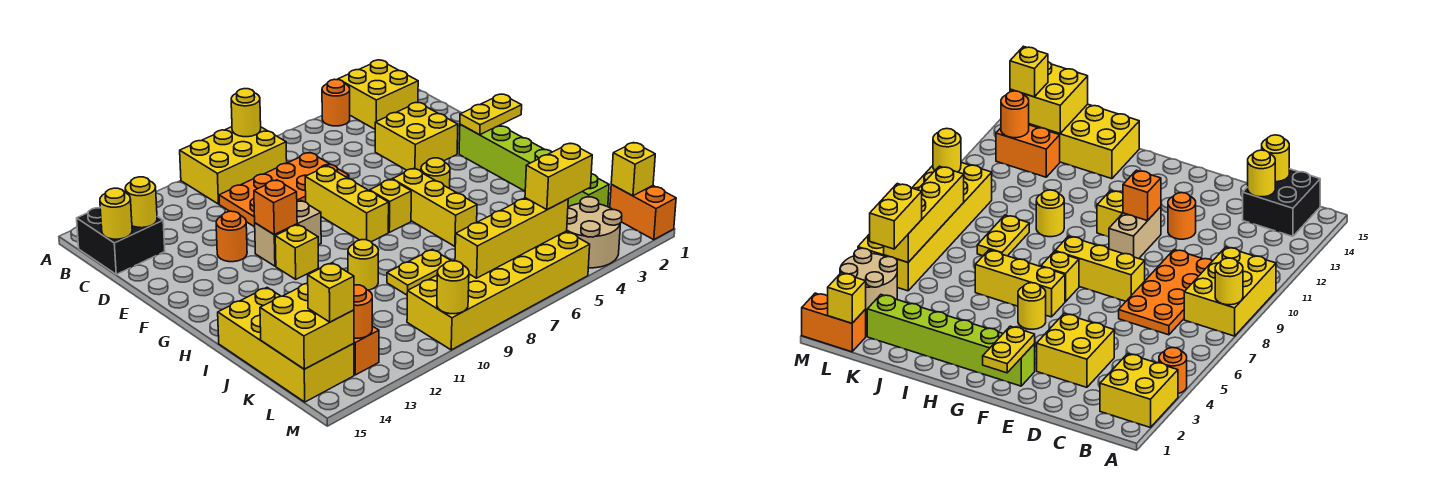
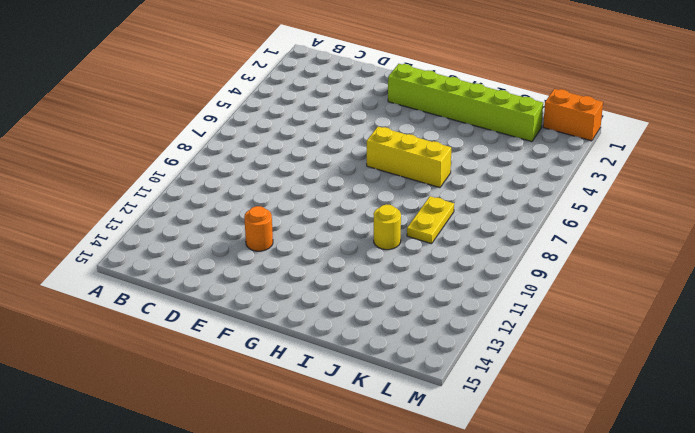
none -> yellow 2x2 brick [338,60,418,129]
none -> orange 1x1 round brick [322,79,350,126]
none -> yellow 2x3 brick [180,127,287,204]
none -> black 2x2 brick [77,207,165,274]

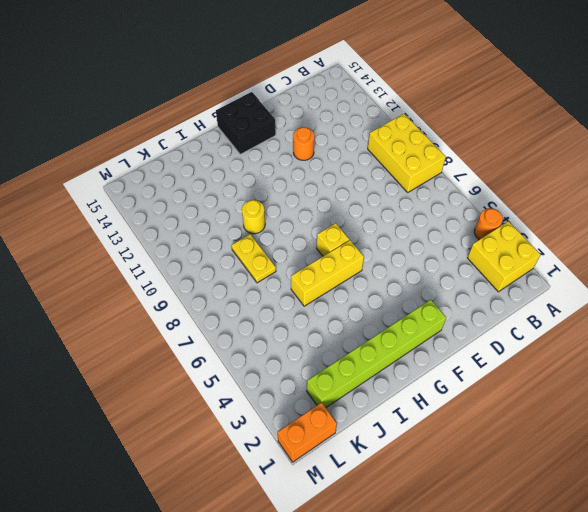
black 2x2 brick [216,92,276,154] -> black 2x2 brick moved to [77,207,165,274]
none -> orange 2x4 plate [219,153,349,227]
none -> yellow 2x2 brick [375,103,458,171]
none -> yellow 1x3 brick [305,166,389,242]
none -> tan 1x2 brick [255,201,321,266]

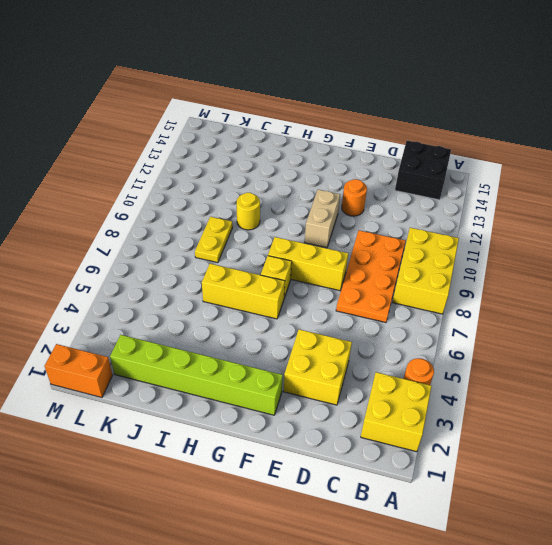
none -> yellow 1x1 round brick [421,158,450,189]
none -> yellow 1x1 brick [275,225,319,279]
none -> yellow 2x4 brick [218,288,354,402]
none -> orange 1x2 brick [354,326,379,375]

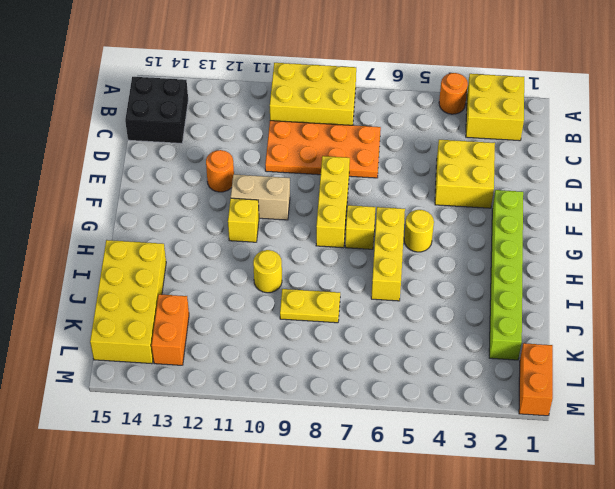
none -> tan 2x2 round brick [567,197,622,268]
none -> yellow 2x6 brick [407,231,590,350]
none -> yellow 1x1 round brick [231,89,261,137]
none -> yellow 1x1 round brick [125,177,157,228]

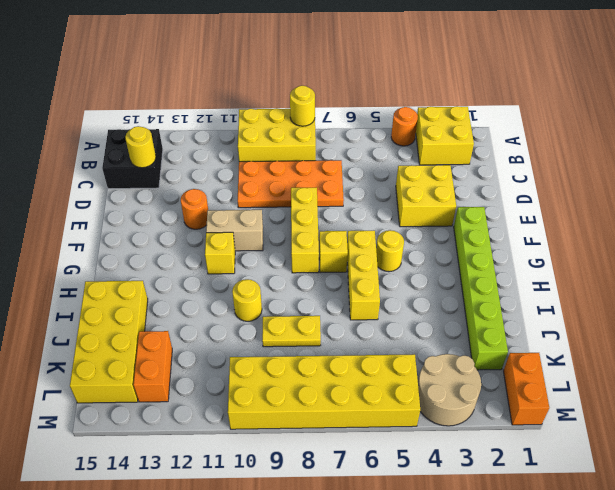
none -> yellow 1x1 round brick [100,188,132,239]
none -> yellow 1x2 plate [460,94,522,135]
none -> orange 1x1 brick [254,180,297,235]
none -> yellow 2x2 brick [260,283,354,369]

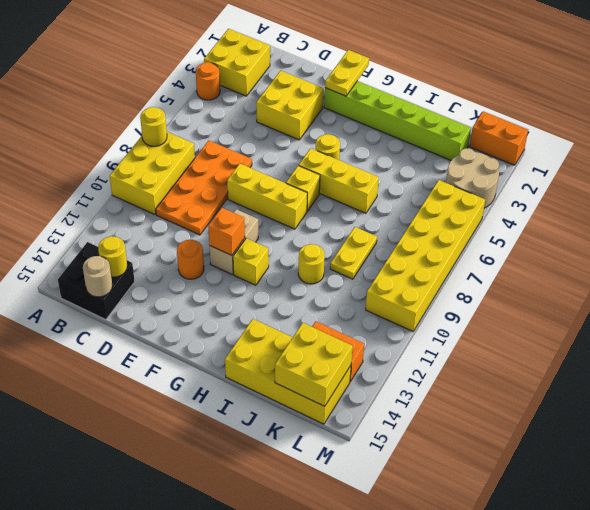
tan 1x1 round brick [83,256,112,297] -> yellow 1x1 round brick [100,188,132,239]
none -> yellow 1x1 brick [611,143,655,196]
none -> yellow 1x4 brick [455,198,568,278]
none -> orange 1x1 round brick [354,285,372,338]
none -> yellow 1x1 round brick [437,261,469,314]

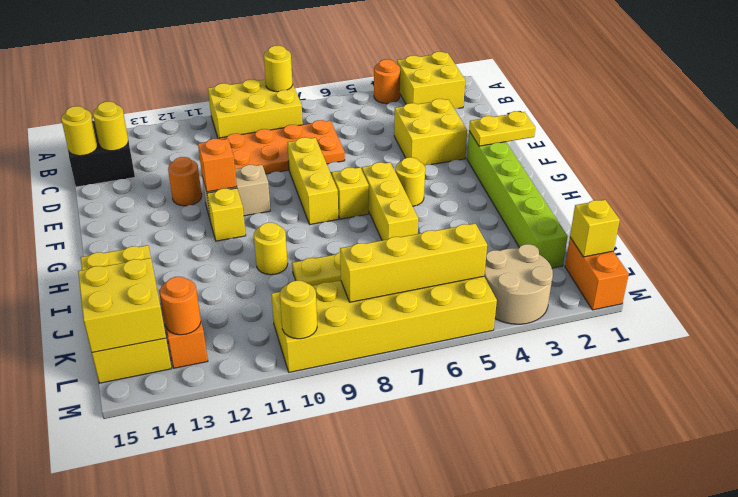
none -> yellow 1x2 brick [525,143,592,210]
none -> yellow 1x1 brick [307,263,354,322]

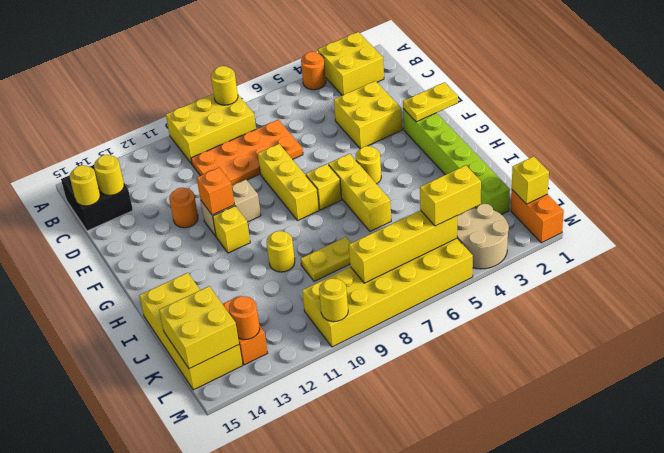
none -> yellow 1x1 brick [307,263,354,322]

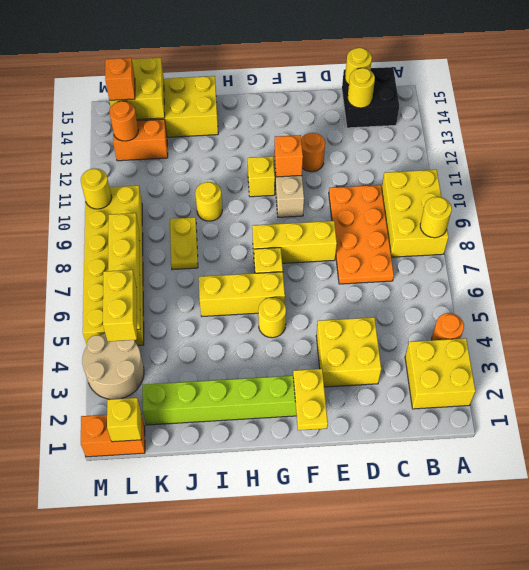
orange 1x1 brick [105,58,135,100] -> yellow 1x1 brick [307,263,354,322]

